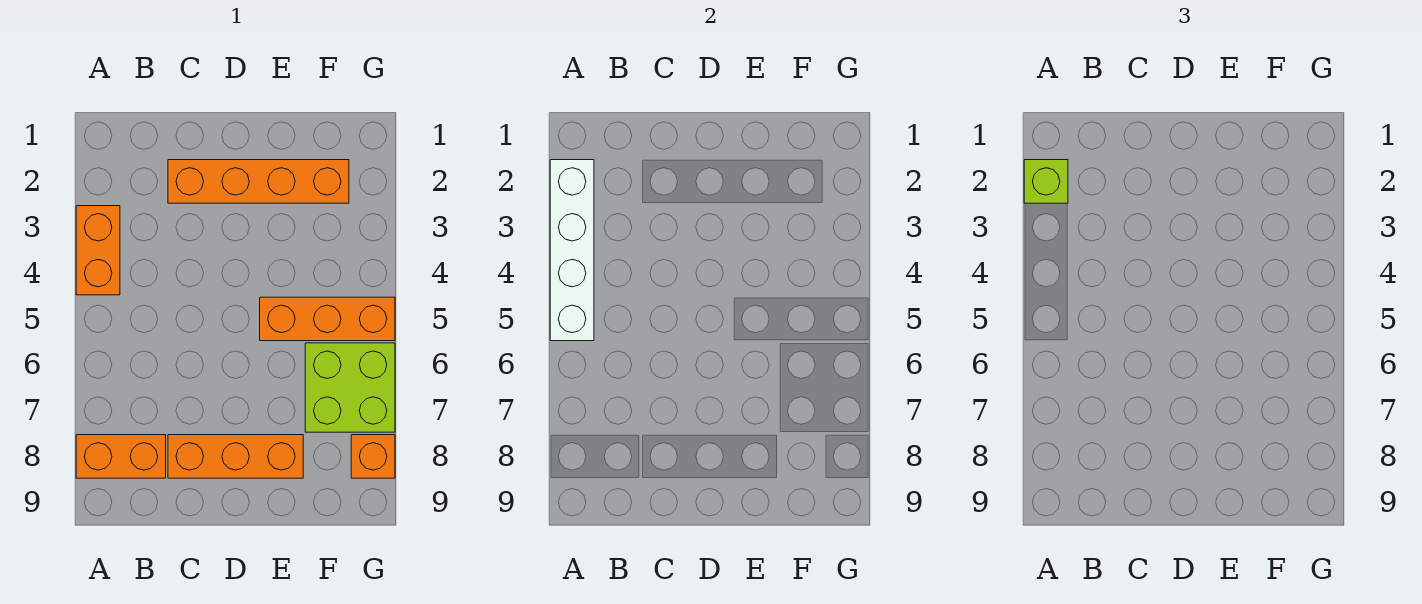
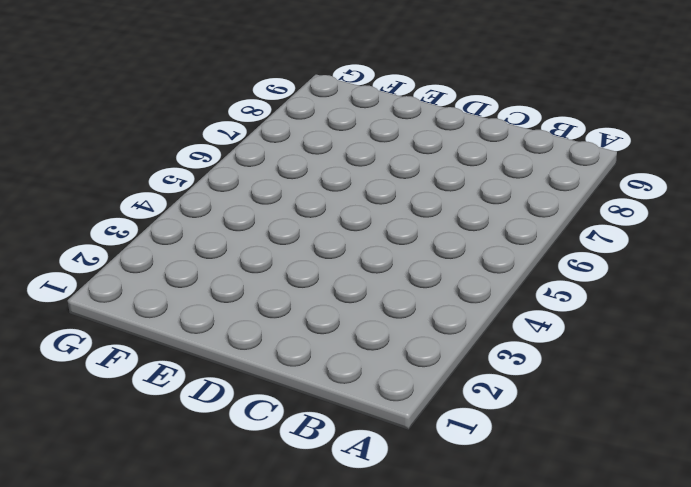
none -> orange 1x2 brick [76,206,120,295]
none -> orange 1x2 brick [76,435,166,478]

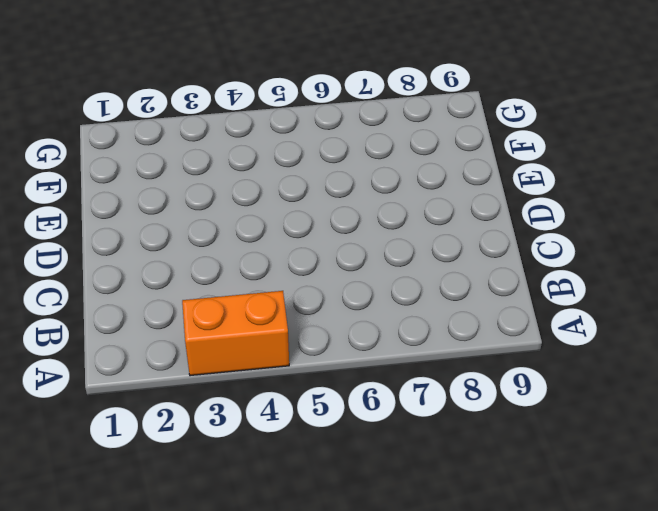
none -> orange 1x2 brick [76,435,166,478]
none -> orange 1x4 brick [168,160,349,203]

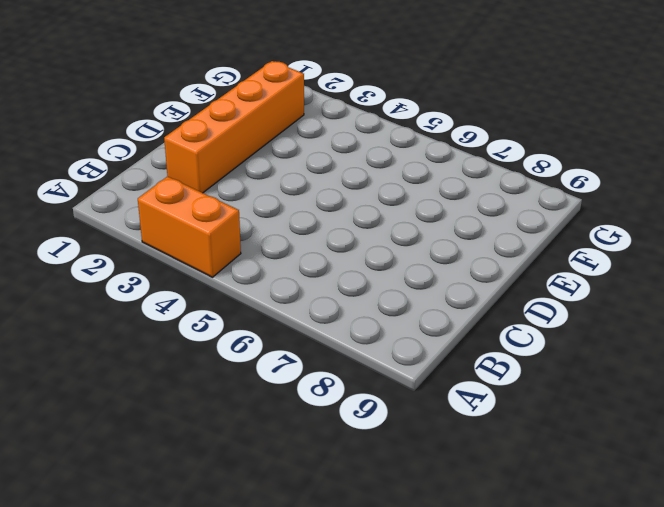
none -> orange 1x2 brick [76,435,166,478]
none -> orange 1x3 brick [168,435,303,478]

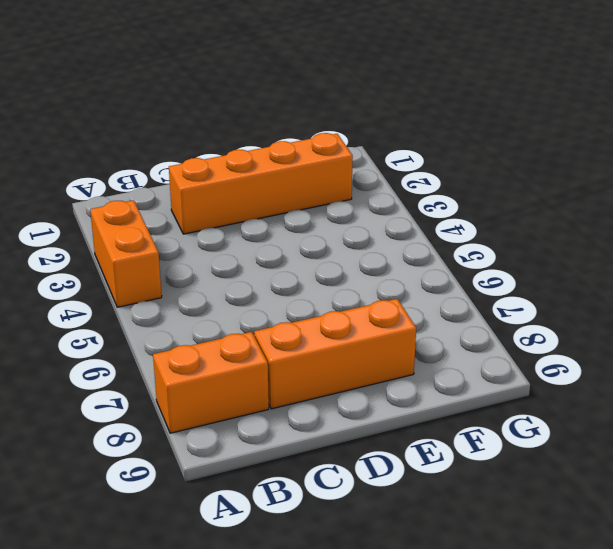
none -> orange 1x3 brick [260,297,395,341]
none -> lime 2x2 brick [305,343,395,432]

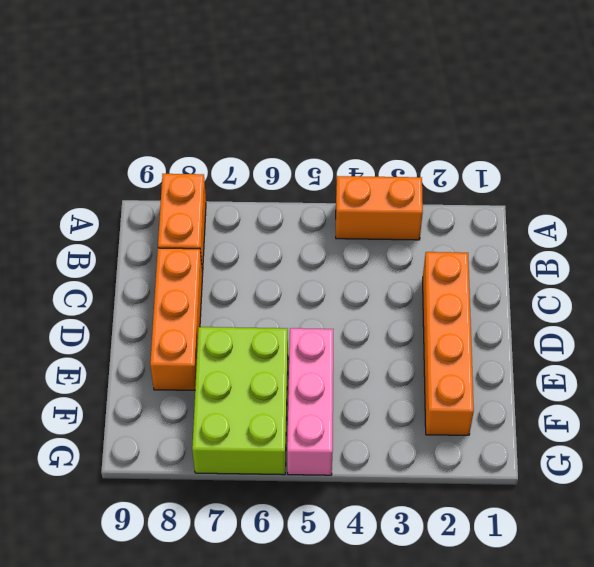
pink 1x3 brick [287,328,333,475] -> orange 1x3 brick [260,297,395,341]
lime 2x3 brick [192,327,288,475] -> lime 2x2 brick [305,343,395,432]
none -> orange 1x1 brick [351,435,395,478]
none -> white 1x4 brick [550,160,594,341]

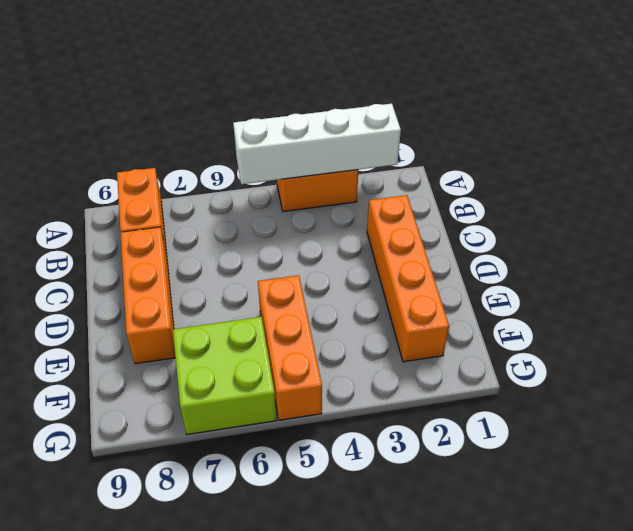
none -> orange 1x1 brick [351,435,395,478]
none -> lime 1x1 brick [1024,160,1068,203]

